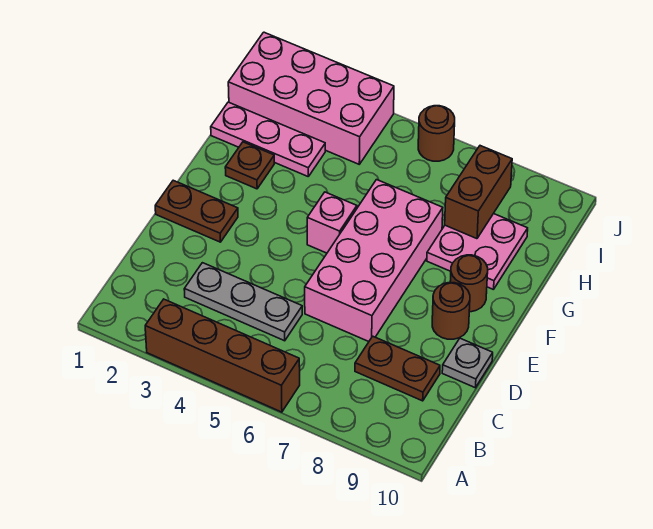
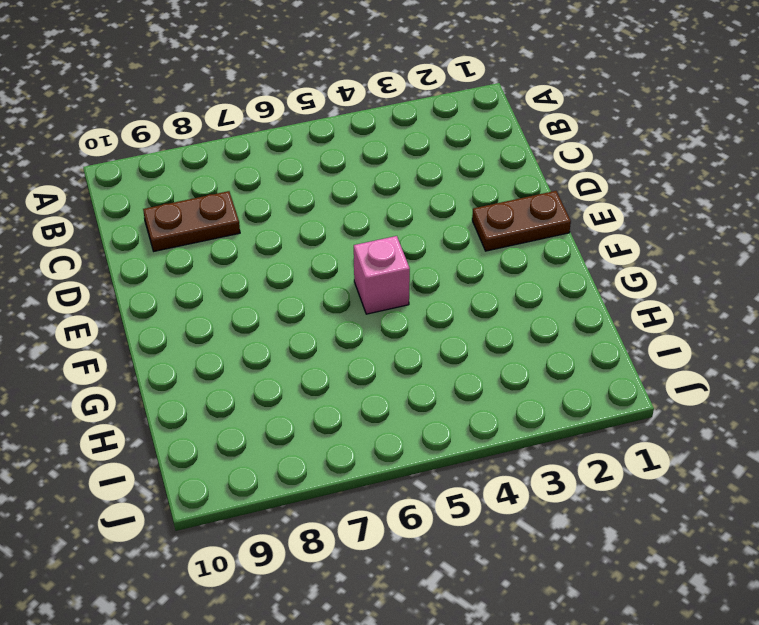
none -> brown 1x4 brick [145,299,300,412]
none -> grey 1x3 plate [184,263,302,341]
none -> pink 2x4 brick [305,180,443,342]

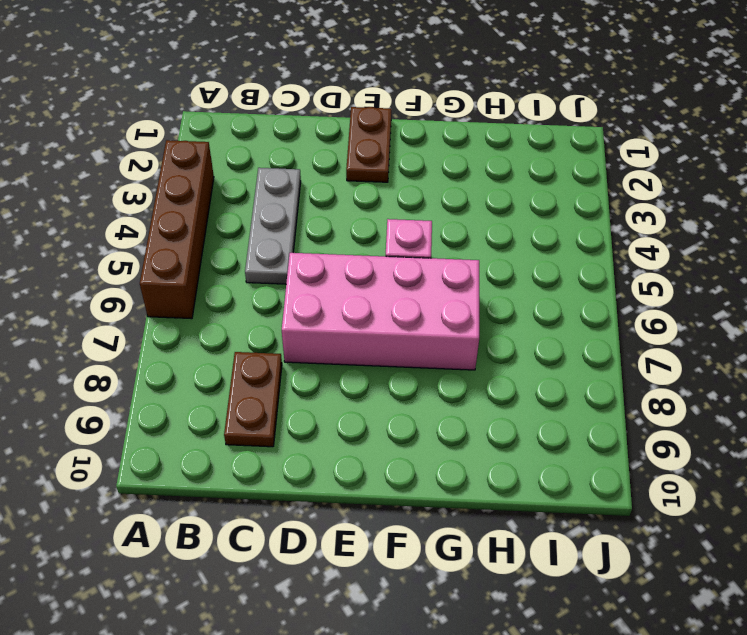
none -> grey 1x1 plate [442,338,493,388]
none -> brown 1x1 round brick [432,283,470,339]
none -> brown 1x1 round brick [450,255,488,312]

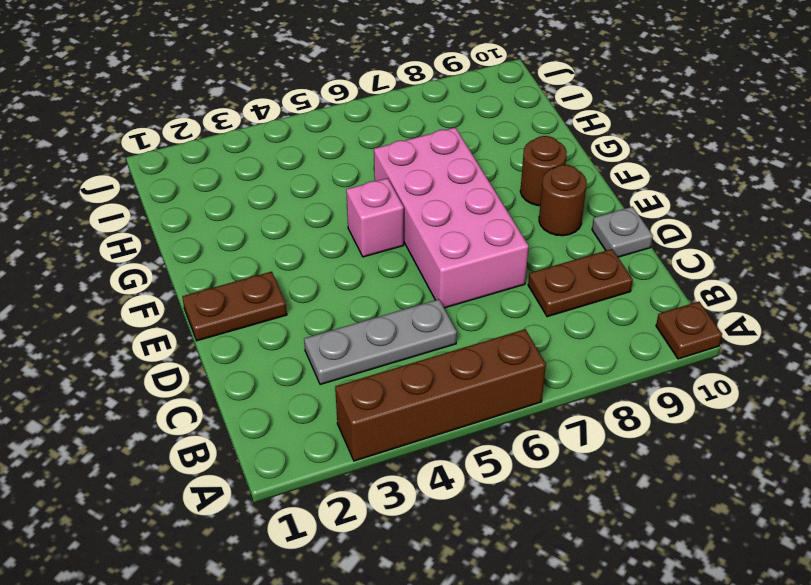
brown 1x1 plate [656,302,722,359] -> brown 1x1 plate moved to [225,142,274,189]
none -> pink 2x2 plate [427,214,528,290]
none -> pink 1x3 plate [211,102,325,176]
none -> pink 2x4 brick [228,32,394,164]

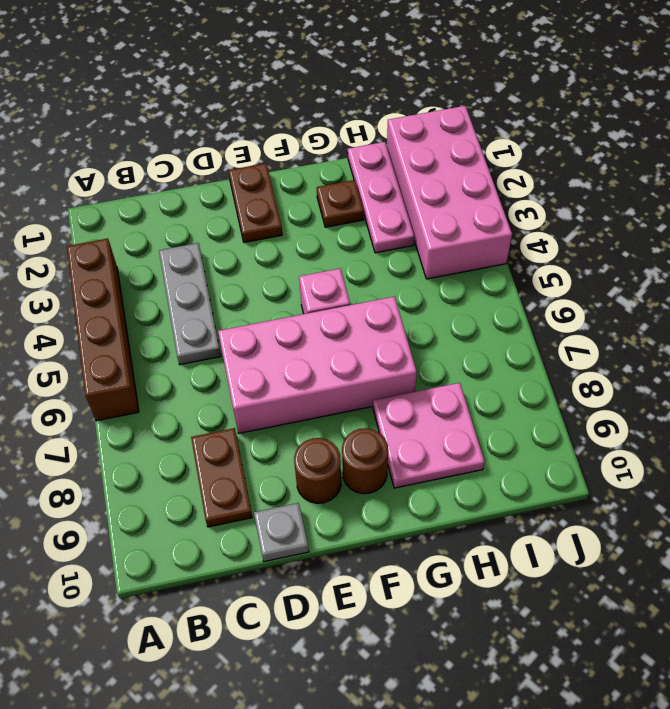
none -> brown 1x1 round brick [418,106,455,161]
none -> brown 1x2 brick [445,146,512,239]

